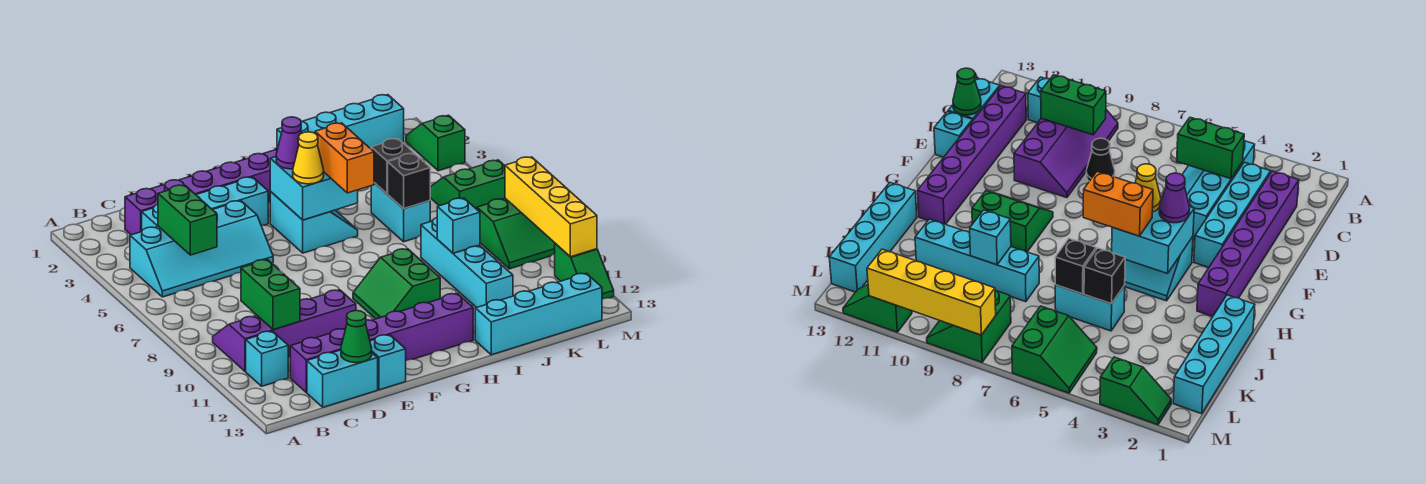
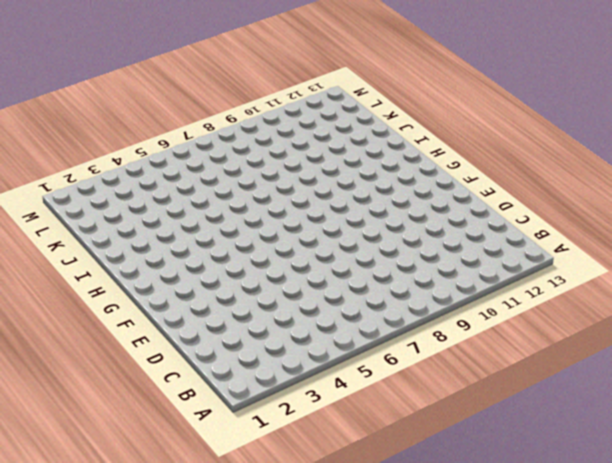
none -> cyan 2x4 slope [130,201,273,297]
none -> purple 2x4 slope [213,290,356,372]
none -> cyan 1x1 brick [246,331,288,386]
none -> purple 1x6 brick [125,149,278,235]

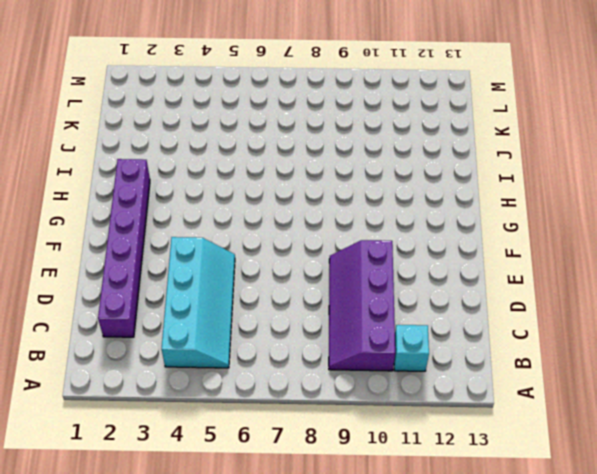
none -> cyan 1x4 brick [142,177,268,230]
none -> purple 1x6 brick [290,294,473,392]
none -> cyan 1x2 brick [307,350,378,407]
none -> black 1x1 cone [1086,138,1115,181]

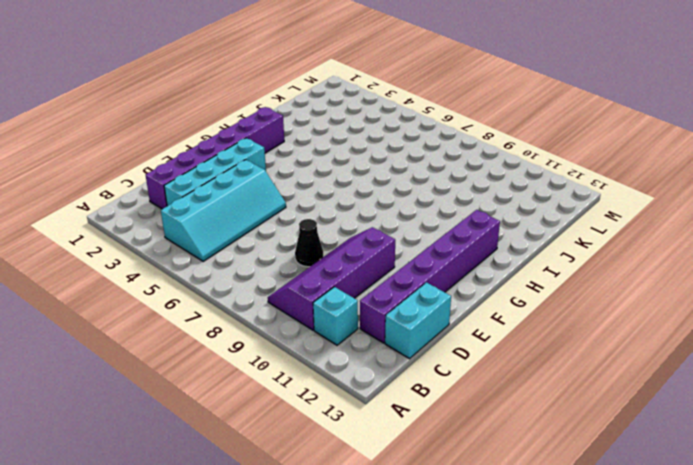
none -> cyan 1x1 brick [370,335,406,390]
none -> cyan 2x2 slope [270,192,358,253]
none -> green 2x2 slope [353,249,440,319]
none -> cyan 1x4 brick [277,95,404,149]

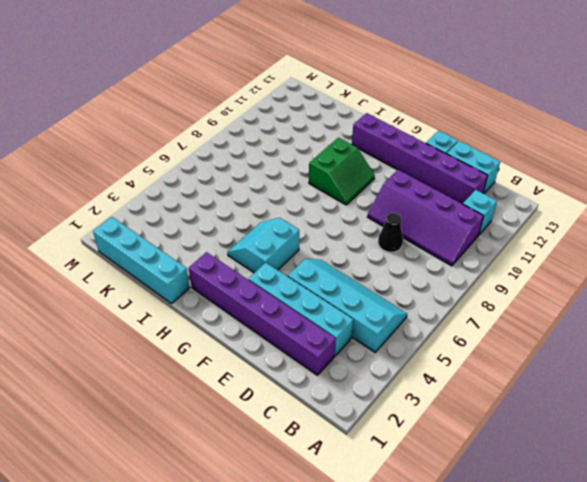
none -> cyan 1x4 brick [475,273,602,355]
none -> cyan 1x2 brick [371,183,430,242]
none -> cyan 1x4 brick [421,218,513,308]
none -> green 2x2 slope [430,160,505,209]

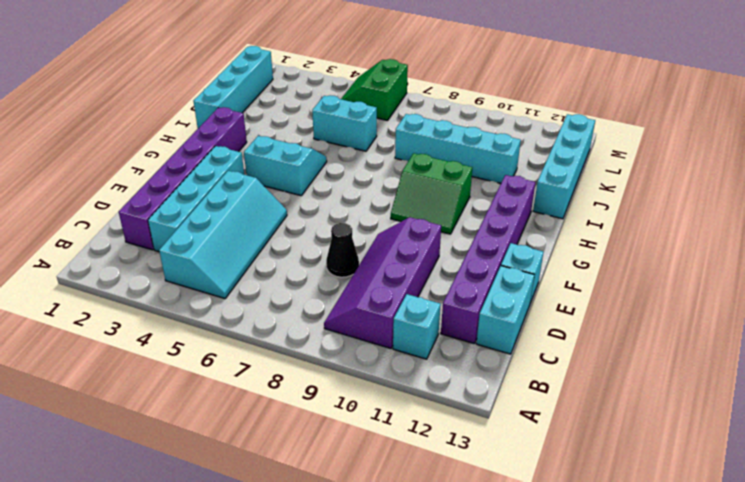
none -> green 2x2 slope [477,198,555,269]
none -> green 1x2 slope [406,115,465,171]
none -> green 1x2 slope [555,243,614,299]
none -> green 1x2 brick [158,185,217,255]

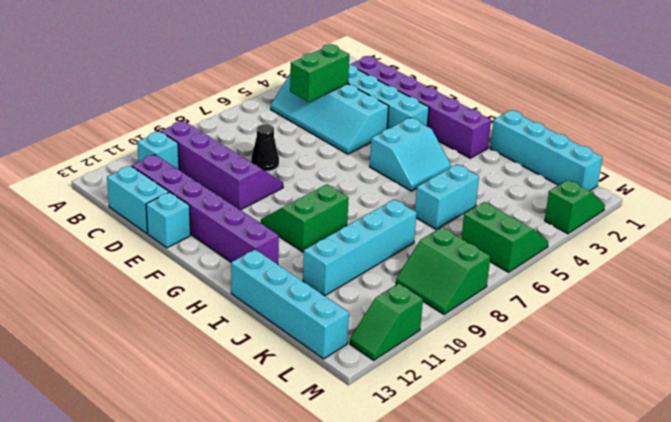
none -> green 1x2 brick [241,260,300,330]
none -> green 1x1 cone [341,311,372,363]
none -> cyan 2x2 brick [270,157,358,220]
none -> black 1x1 brick [371,139,414,194]

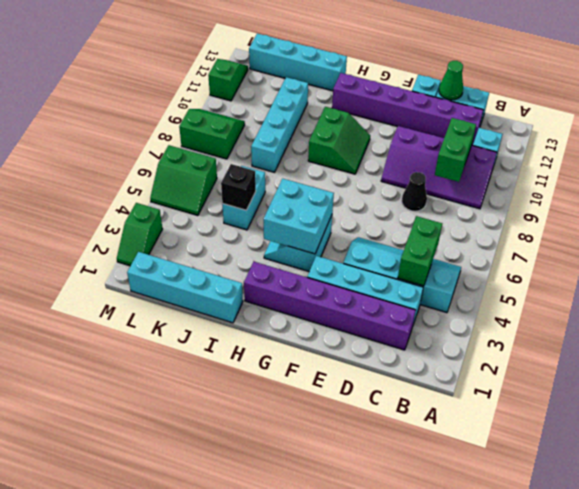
none -> black 1x1 brick [388,154,430,209]
none -> cyan 1x1 brick [437,198,480,253]
none -> yellow 1x4 brick [505,157,597,257]
none -> purple 1x1 cone [276,117,302,169]

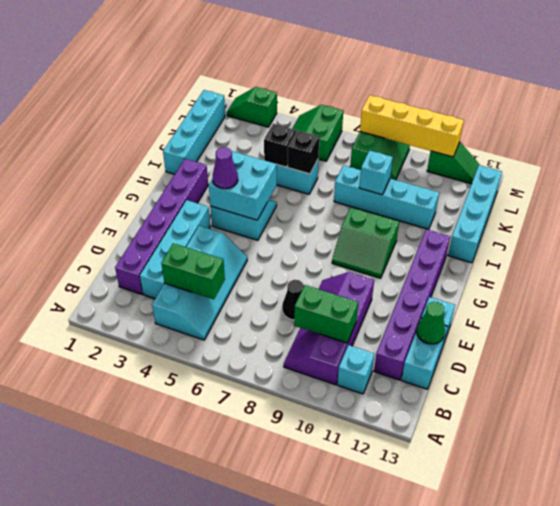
none -> yellow 1x1 cone [293,132,324,184]
none -> orange 1x2 brick [315,123,374,193]

